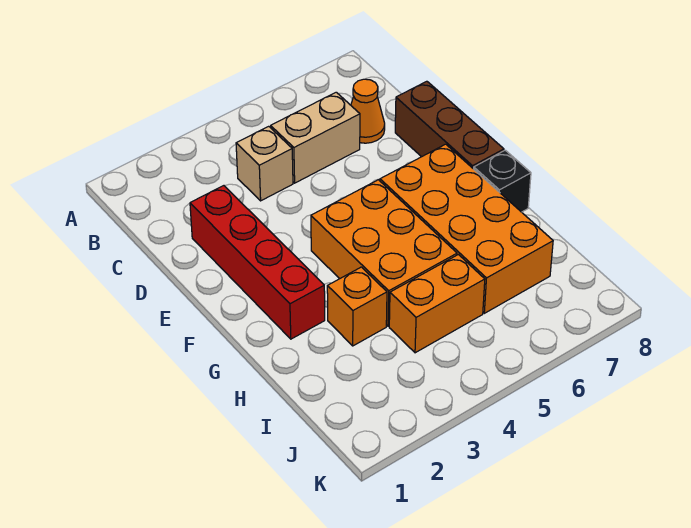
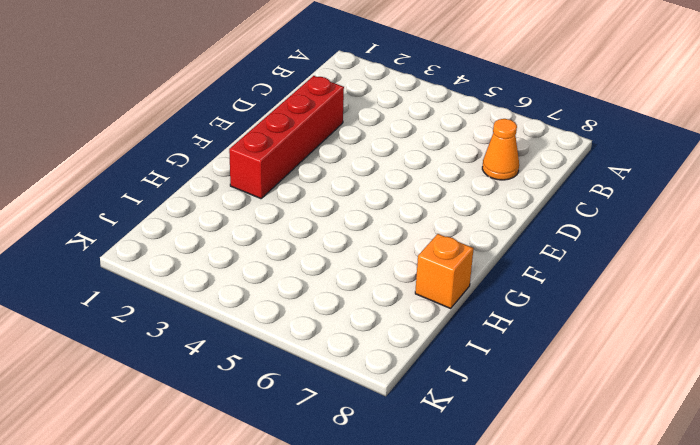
orange 1x1 brick [415,234,474,308] -> orange 1x1 brick moved to [327,267,387,346]
none -> tan 1x1 brick [236,126,293,201]
none -> tan 1x2 brick [270,92,360,183]

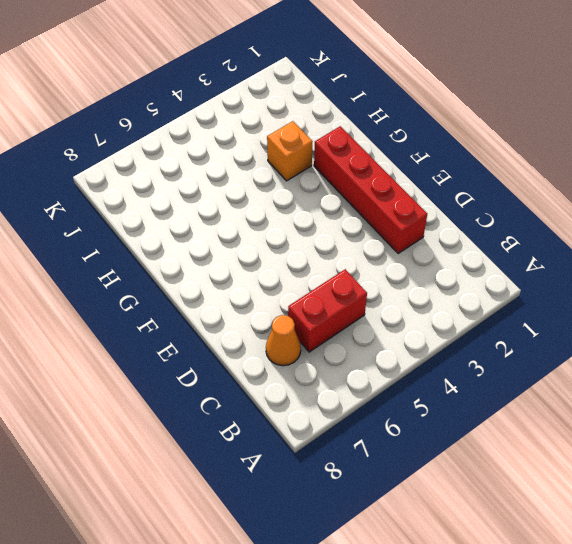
red 1x2 brick [288,269,367,352] -> tan 1x2 brick [270,92,360,183]
none -> tan 1x1 brick [236,126,293,201]
none -> brown 1x3 brick [395,81,504,169]

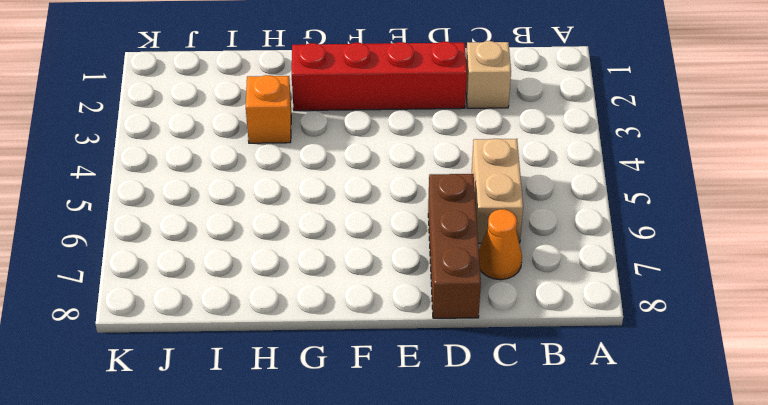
tan 1x1 brick [466,41,511,108] -> tan 1x1 brick moved to [236,126,293,201]
brown 1x3 brick [428,174,481,318] -> brown 1x3 brick turned to [395,81,504,169]
none -> orange 2x3 brick [311,180,457,326]
none -> orange 2x4 brick [380,144,553,313]

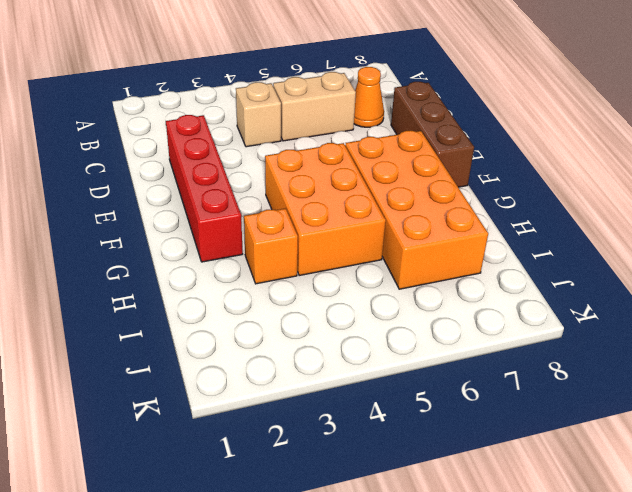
none -> black 1x1 brick [474,150,531,212]
none -> orange 1x2 brick [389,255,485,353]

